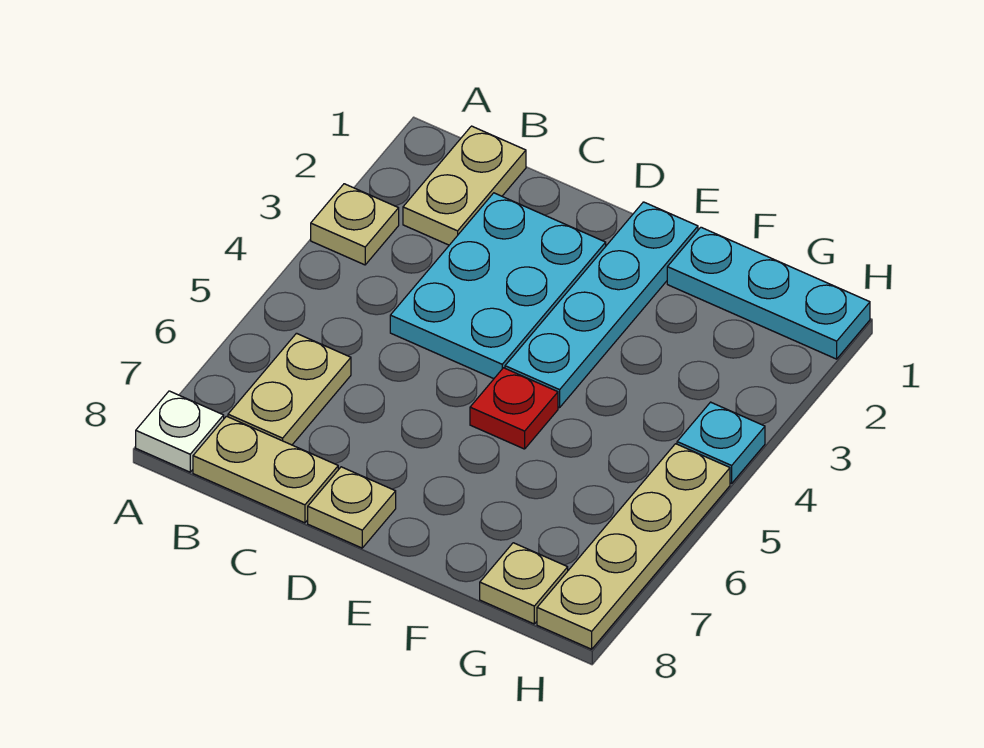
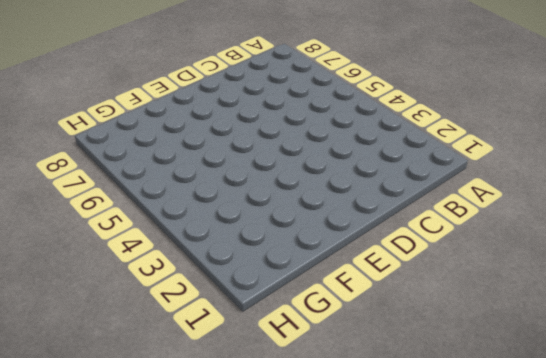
none -> tan 1x1 plate [311,184,399,265]
none -> white 1x1 plate [136,391,224,472]
none -> tan 1x2 plate [403,126,526,245]

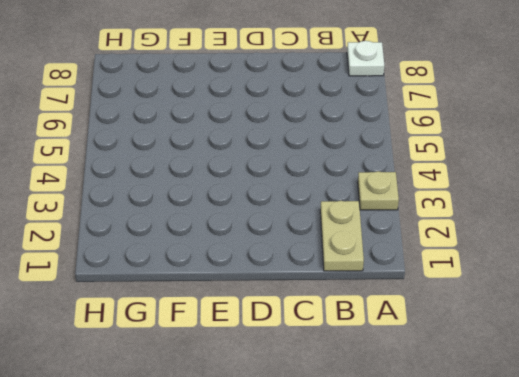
none -> tan 1x2 plate [228,333,351,445]
none -> tan 1x2 plate [193,416,338,523]
none -> cyan 2x3 plate [390,193,606,379]

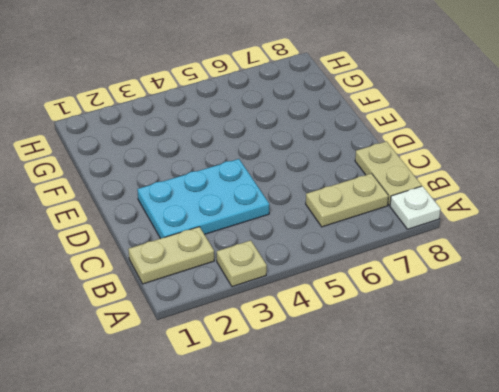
none -> tan 1x1 plate [308,467,396,548]
none -> cyan 1x4 plate [505,202,698,408]
none -> red 1x1 plate [470,368,558,449]

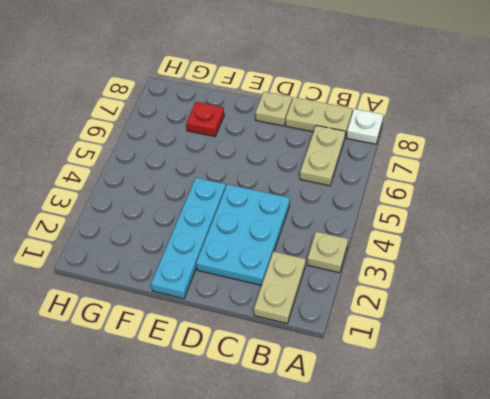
red 1x1 plate [186,102,224,137] -> red 1x1 plate moved to [470,368,558,449]
none -> cyan 1x3 plate [667,227,870,359]
none -> tan 1x1 plate [480,543,568,624]
none -> cyan 1x1 plate [677,402,765,483]

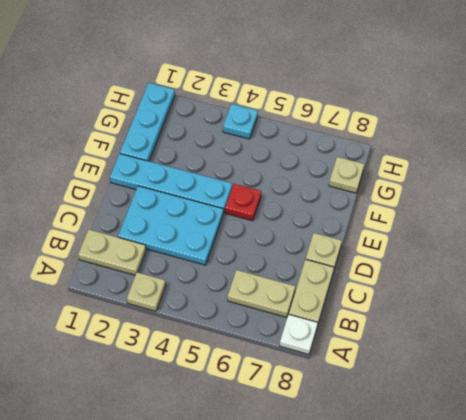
none -> tan 1x4 plate [537,444,730,649]

